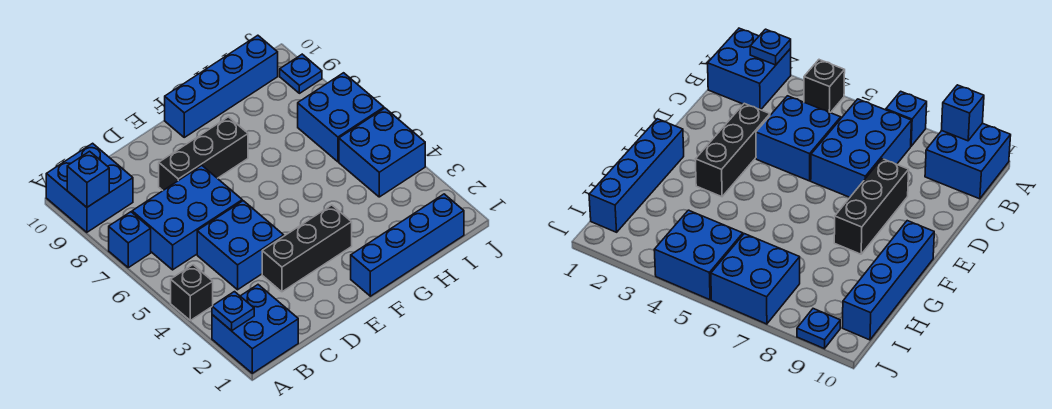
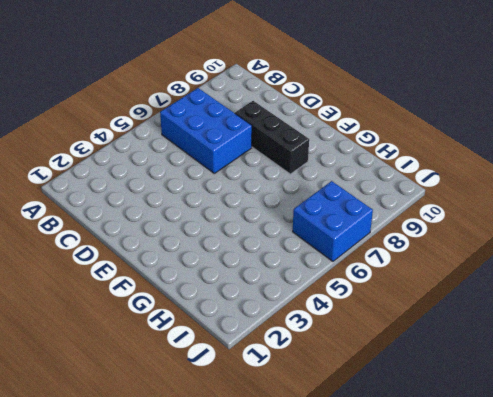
none -> blue 2x2 brick [212,285,298,373]
none -> black 1x1 brick [171,265,213,320]
none -> blue 1x1 brick [109,212,151,268]

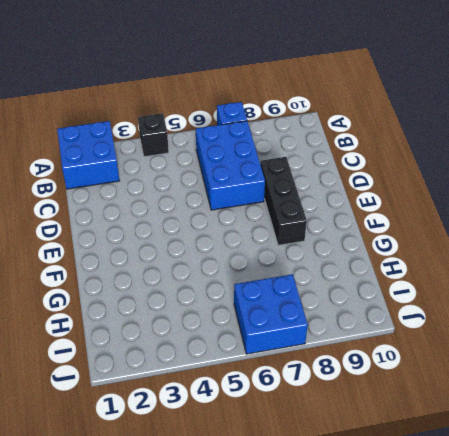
none -> blue 2x2 brick [46,143,133,232]
none -> blue 2x2 brick [197,201,284,290]
none -> black 1x3 brick [262,205,352,292]

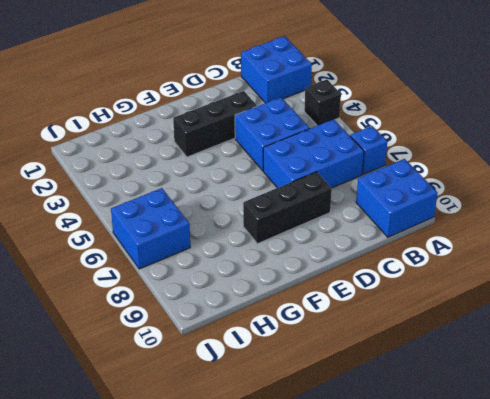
none -> blue 1x4 brick [351,194,464,296]
none -> blue 1x4 brick [165,35,278,137]
none -> blue 2x2 brick [339,108,425,197]

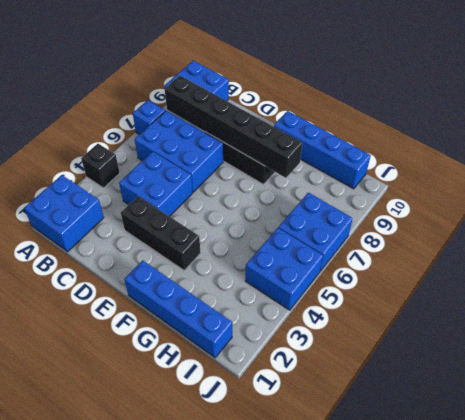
black 1x6 brick [165,76,302,178] -> none
none -> blue 1x1 plate [280,54,322,93]
none -> blue 1x1 plate [212,292,254,331]
none -> blue 1x1 brick [67,151,109,207]

